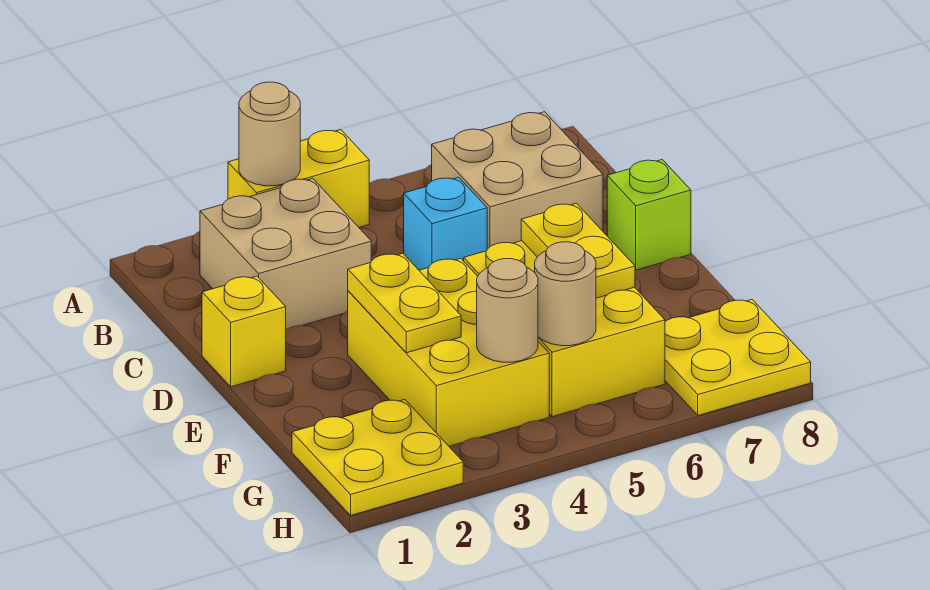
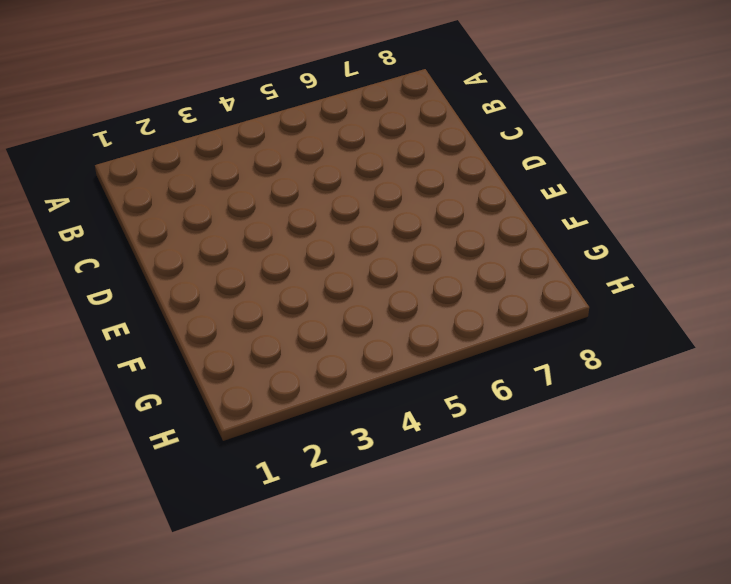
none -> yellow 1x2 brick [228,130,369,227]
none -> tan 2x2 brick [200,179,371,330]
none -> tan 2x2 brick [432,112,603,249]

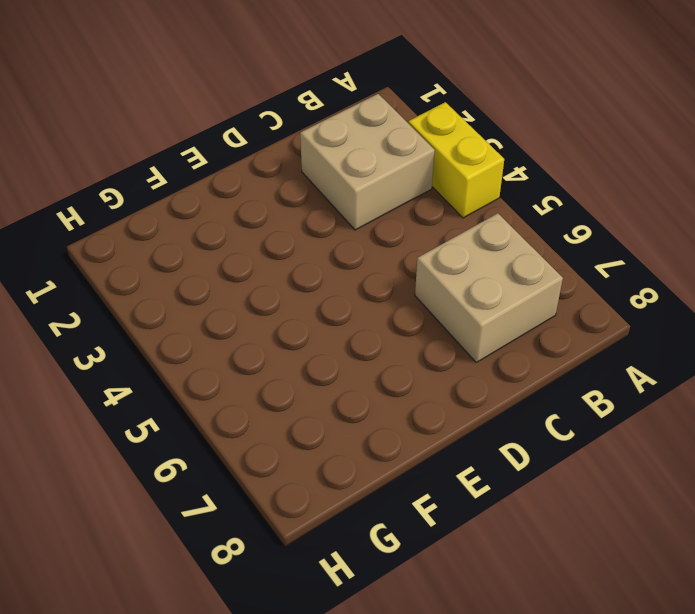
none -> cyan 1x1 brick [404,177,487,270]
none -> yellow 1x1 brick [202,276,286,387]
none -> lime 1x1 brick [607,160,691,270]

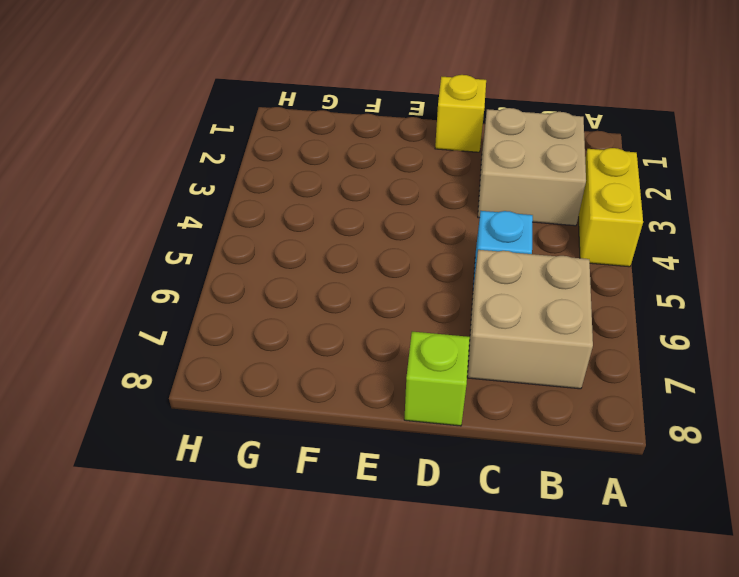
none -> yellow 2x3 brick [348,258,549,446]
none -> yellow 2x3 brick [464,241,665,417]
none -> yellow 2x2 plate [292,399,463,515]

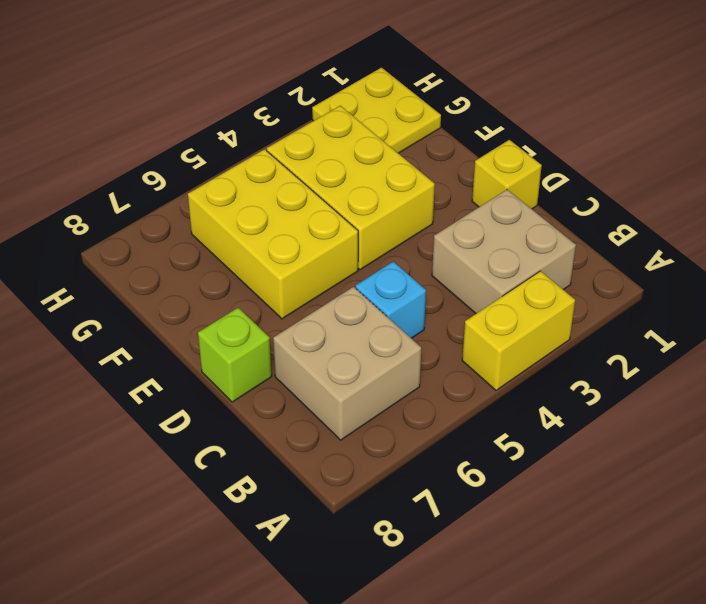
none -> yellow 2x2 plate [665,300,811,415]
none -> tan 1x1 round brick [239,82,300,186]
none -> yellow 1x2 plate [348,253,461,353]

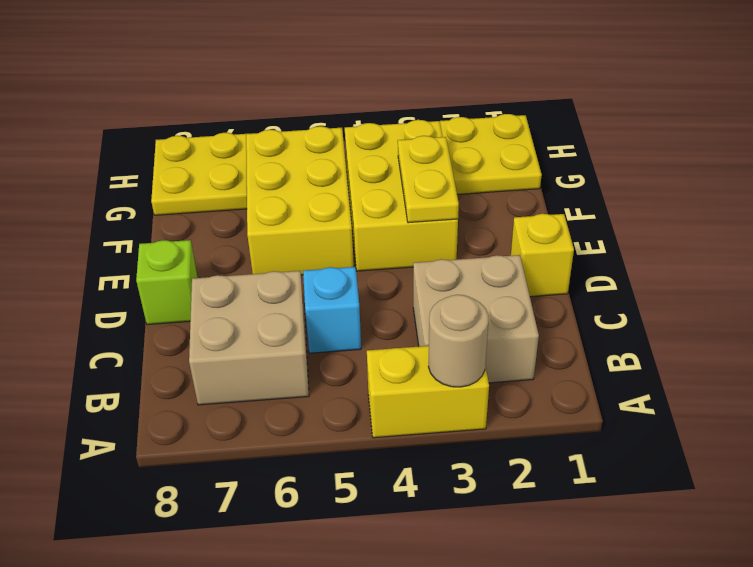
none -> yellow 1x2 plate [521,203,635,298]
none -> tan 1x1 round brick [477,259,538,362]
none -> tan 1x1 round brick [535,242,596,346]

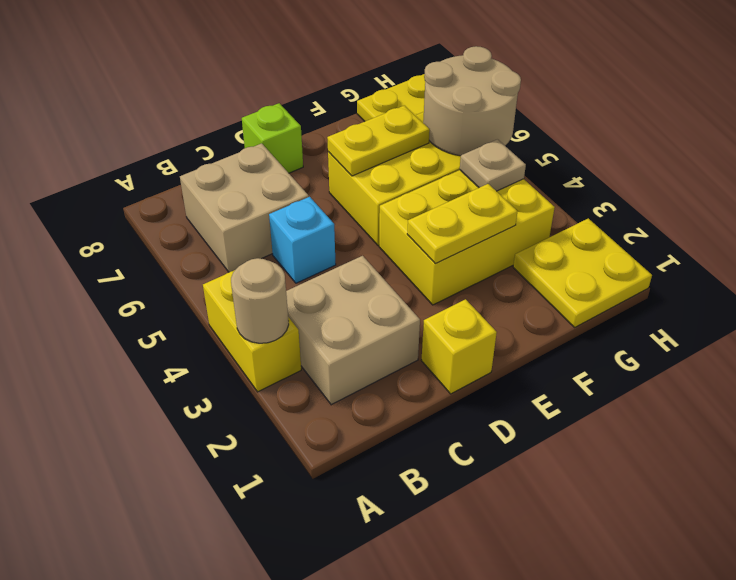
tan 1x1 plate [460,139,526,191] -> tan 1x1 round brick [477,259,538,362]
tan 2x2 round brick [423,46,521,156] -> tan 1x1 round brick [535,242,596,346]

